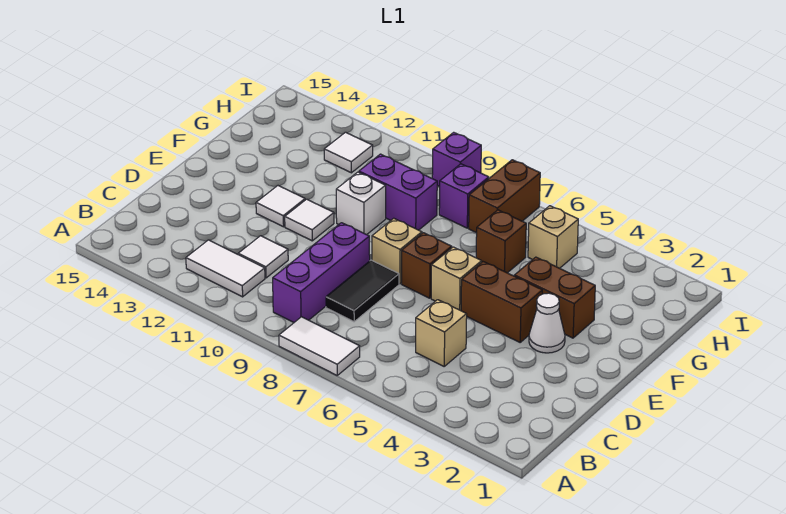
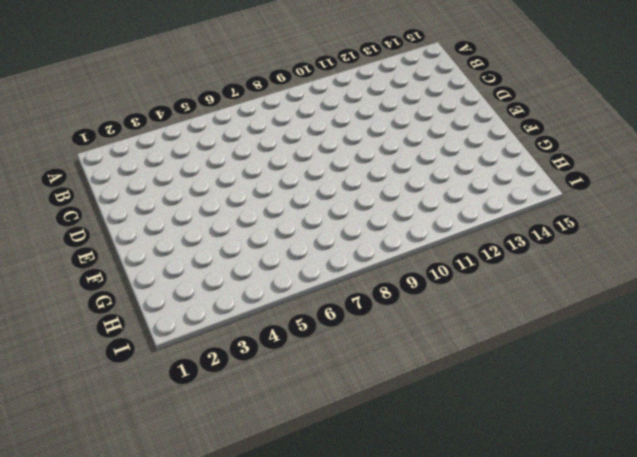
none -> white 1x2 tile [279,317,360,375]
none -> purple 1x3 brick [273,223,370,322]
none -> white 1x2 tile [186,240,265,297]

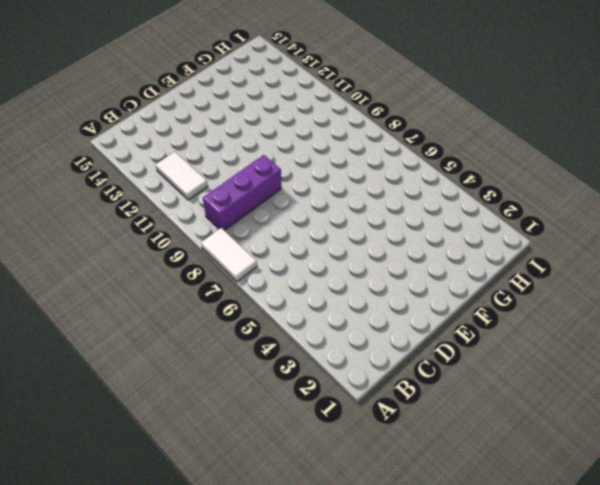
none -> tan 1x1 brick [416,300,467,366]
none -> black 1x2 tile [326,260,399,322]
none -> white 1x1 tile [238,236,288,278]

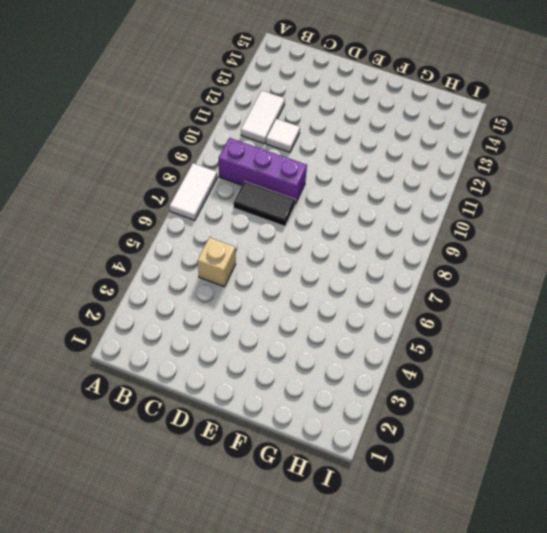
none -> white 1x1 cone [529,293,565,353]
none -> brown 1x2 brick [461,262,542,342]
none -> tan 1x1 brick [431,247,482,311]

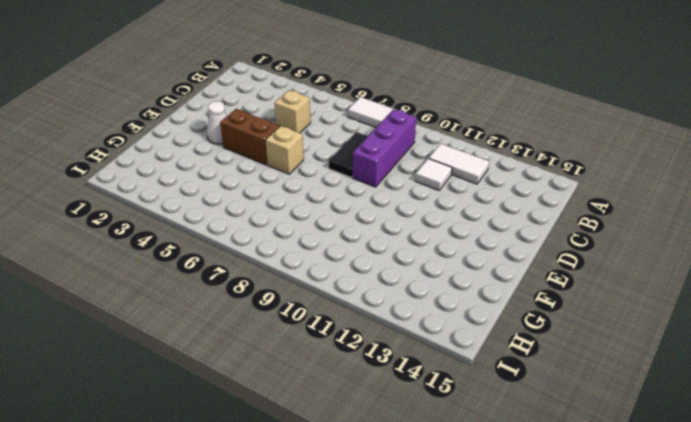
none -> brown 1x1 brick [402,233,452,298]
none -> tan 1x1 brick [372,218,422,284]
none -> white 1x1 tile [285,199,334,241]

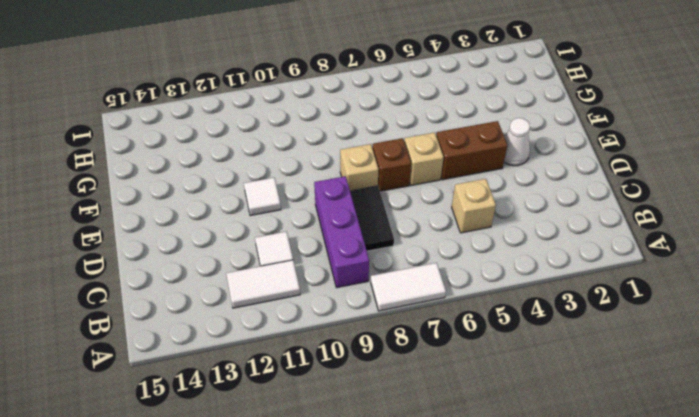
none -> white 1x1 tile [256,186,305,227]
none -> brown 1x2 brick [514,257,595,338]
none -> white 1x1 brick [336,172,386,235]

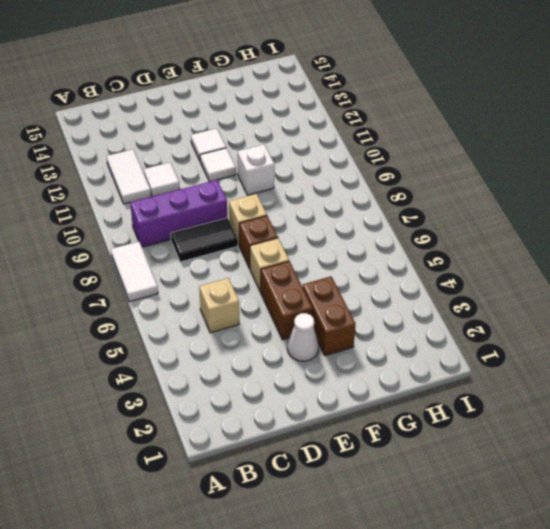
none -> brown 1x1 brick [476,210,526,273]
none -> purple 1x2 brick [359,154,437,230]
none -> tan 1x1 brick [528,206,578,268]

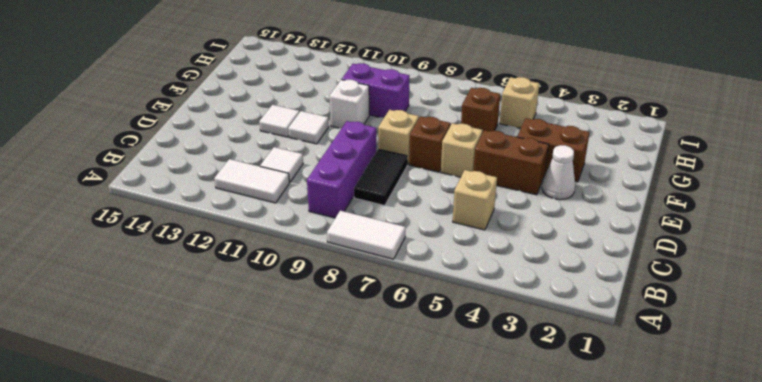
none -> brown 1x2 brick [469,160,540,233]
none -> purple 1x1 brick [439,164,489,228]
none -> white 1x1 tile [324,132,373,173]

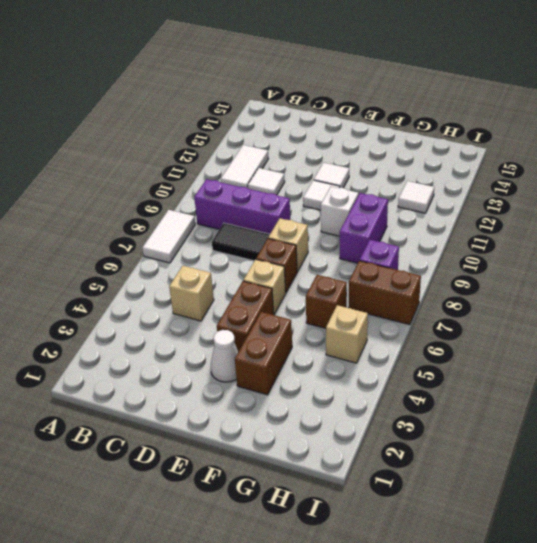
none -> purple 1x1 brick [432,132,481,187]

